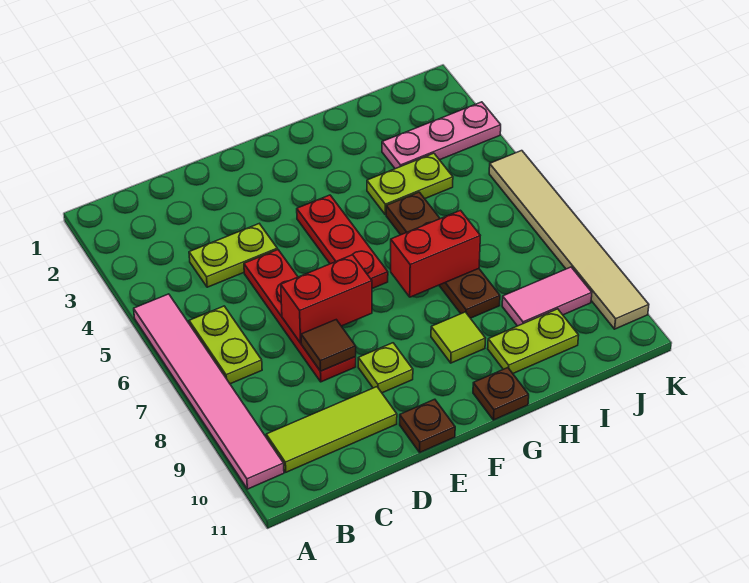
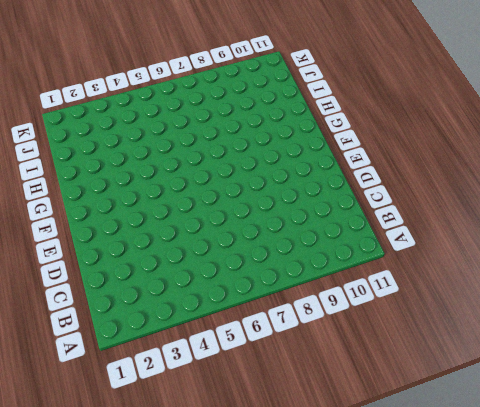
none -> pink 1x6 tile [134,294,284,489]
none -> lime 1x2 plate [189,306,262,384]
none -> lime 1x3 tile [266,387,397,472]

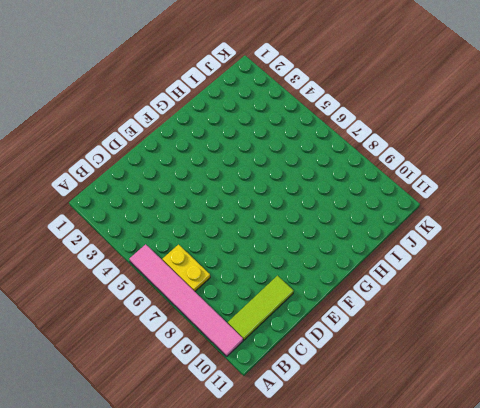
yellow 1x2 plate [163,245,210,291] -> lime 1x2 plate [189,306,262,384]
none -> lime 1x2 plate [189,224,277,287]
none -> red 1x4 plate [244,250,356,382]
none -> lime 1x1 plate [358,343,413,393]

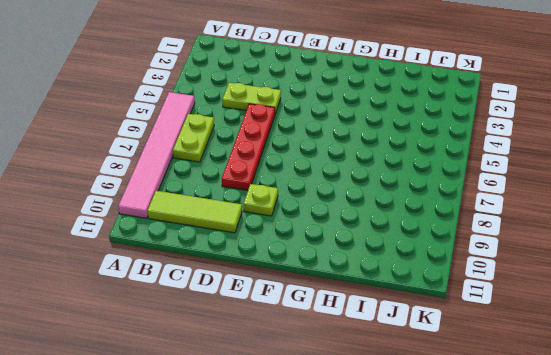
none -> brown 1x1 plate [400,399,455,452]
none -> red 1x3 plate [297,195,388,289]
none -> lime 1x1 tile [431,312,485,363]

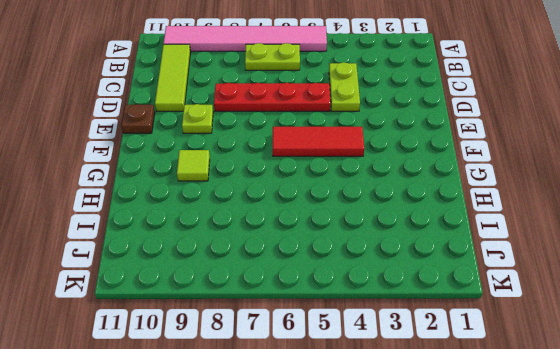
red 1x3 tile [273,127,364,156] -> red 1x3 plate [297,195,388,289]
none -> brown 1x1 plate [473,368,529,420]
none -> lime 1x2 plate [367,153,453,215]
none -> brown 1x4 plate [386,192,500,318]

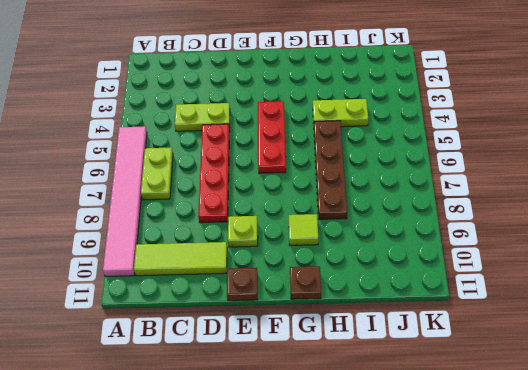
none -> lime 1x2 plate [488,309,579,373]
none -> pink 1x3 plate [382,102,501,169]
none -> pink 1x2 tile [502,267,592,326]

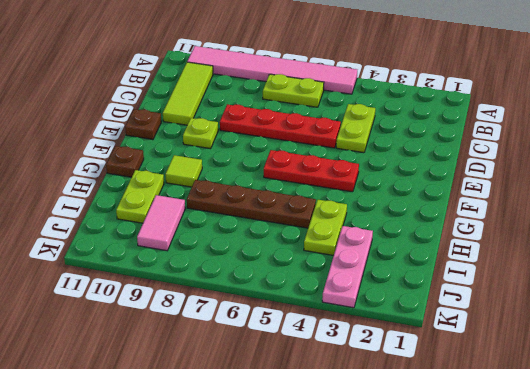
none -> tan 1x6 tile [489,151,649,329]
none -> red 1x2 brick [281,255,372,343]
none -> brown 1x1 tile [301,320,356,371]

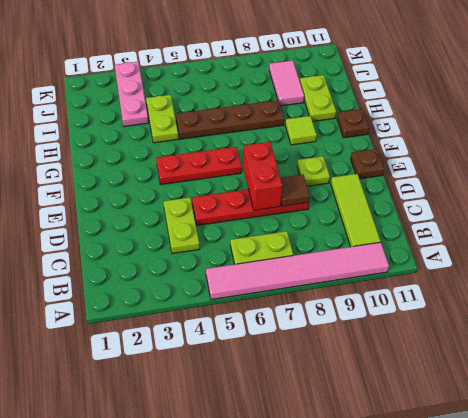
none -> tan 1x6 tile [489,151,649,329]
none -> red 1x2 brick [391,210,480,297]

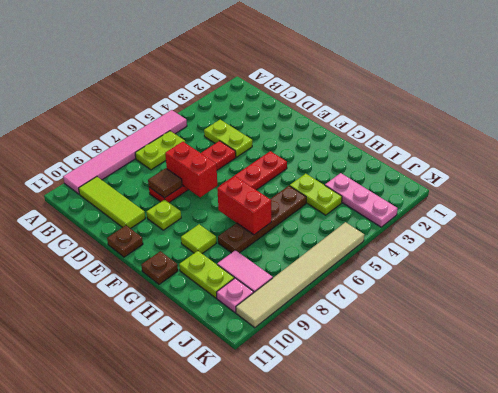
pink 1x1 plate [216,278,254,313] -> none

